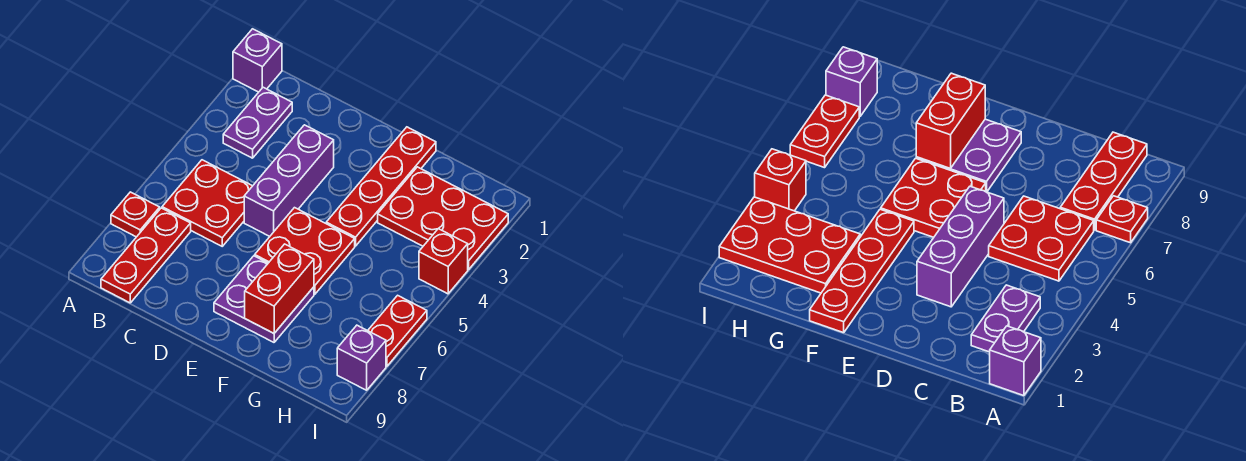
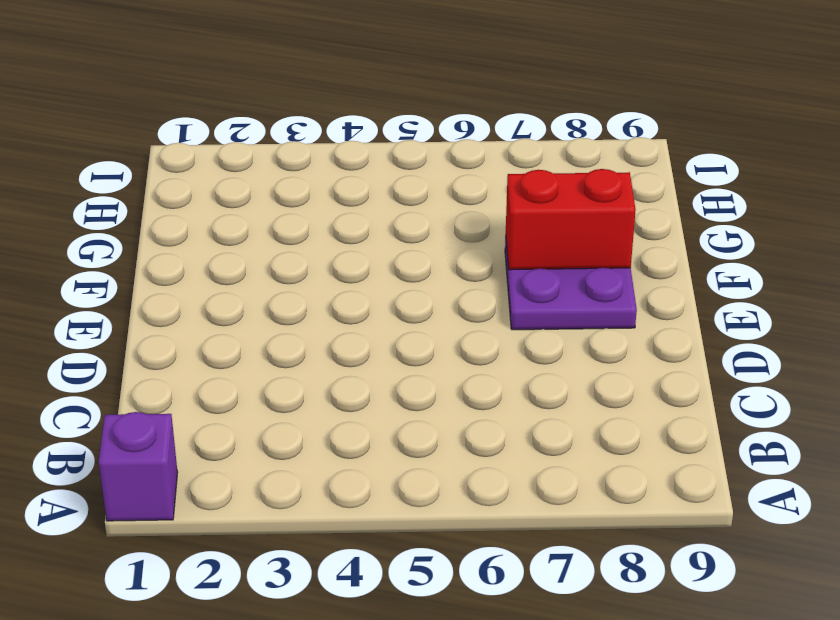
none -> red 1x1 plate [111,192,160,237]
none -> purple 1x2 plate [223,87,292,158]
none -> red 2x2 plate [162,160,252,246]

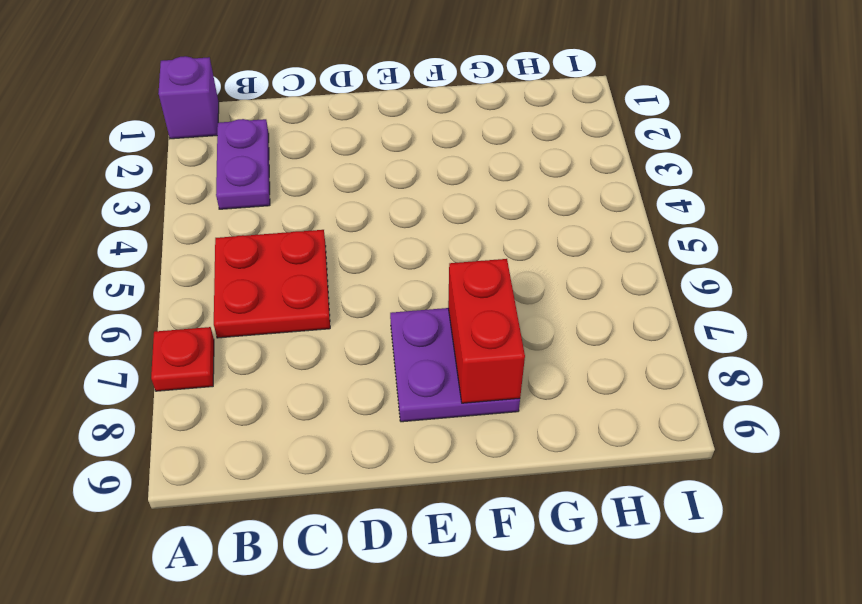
none -> red 1x3 plate [101,208,191,303]
none -> purple 1x3 brick [244,125,334,236]
none -> red 2x2 plate [255,208,355,294]

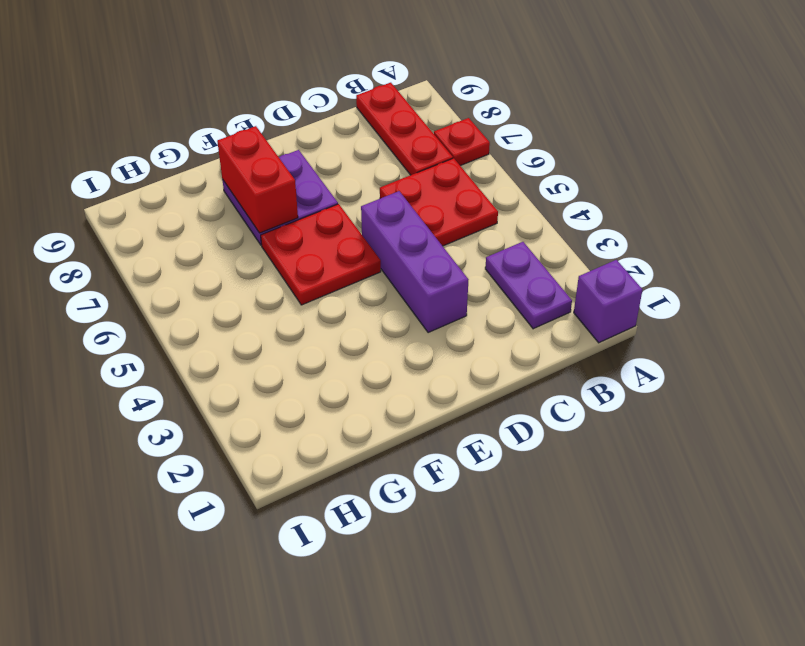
none -> red 1x4 plate [326,127,436,246]
none -> red 2x3 plate [378,167,508,270]
none -> red 1x1 brick [419,229,468,294]

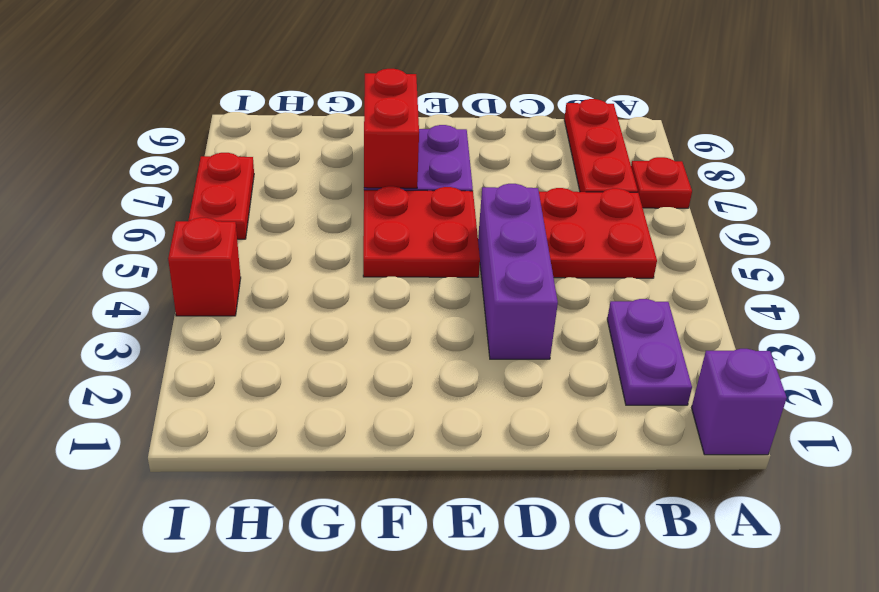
none -> red 1x4 plate [326,127,436,246]
none -> red 2x3 plate [378,167,508,270]
none -> purple 1x1 brick [337,325,386,390]

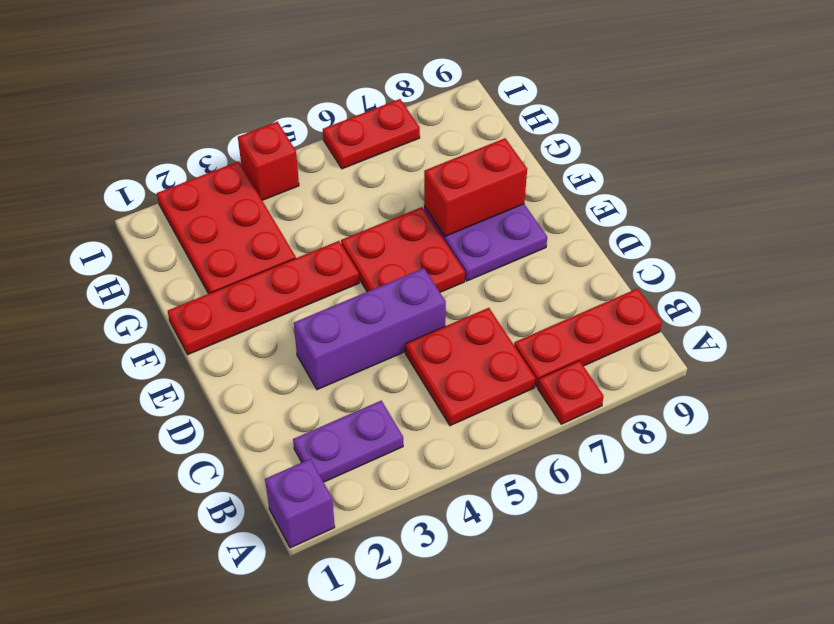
none -> purple 1x1 brick [337,325,386,390]

